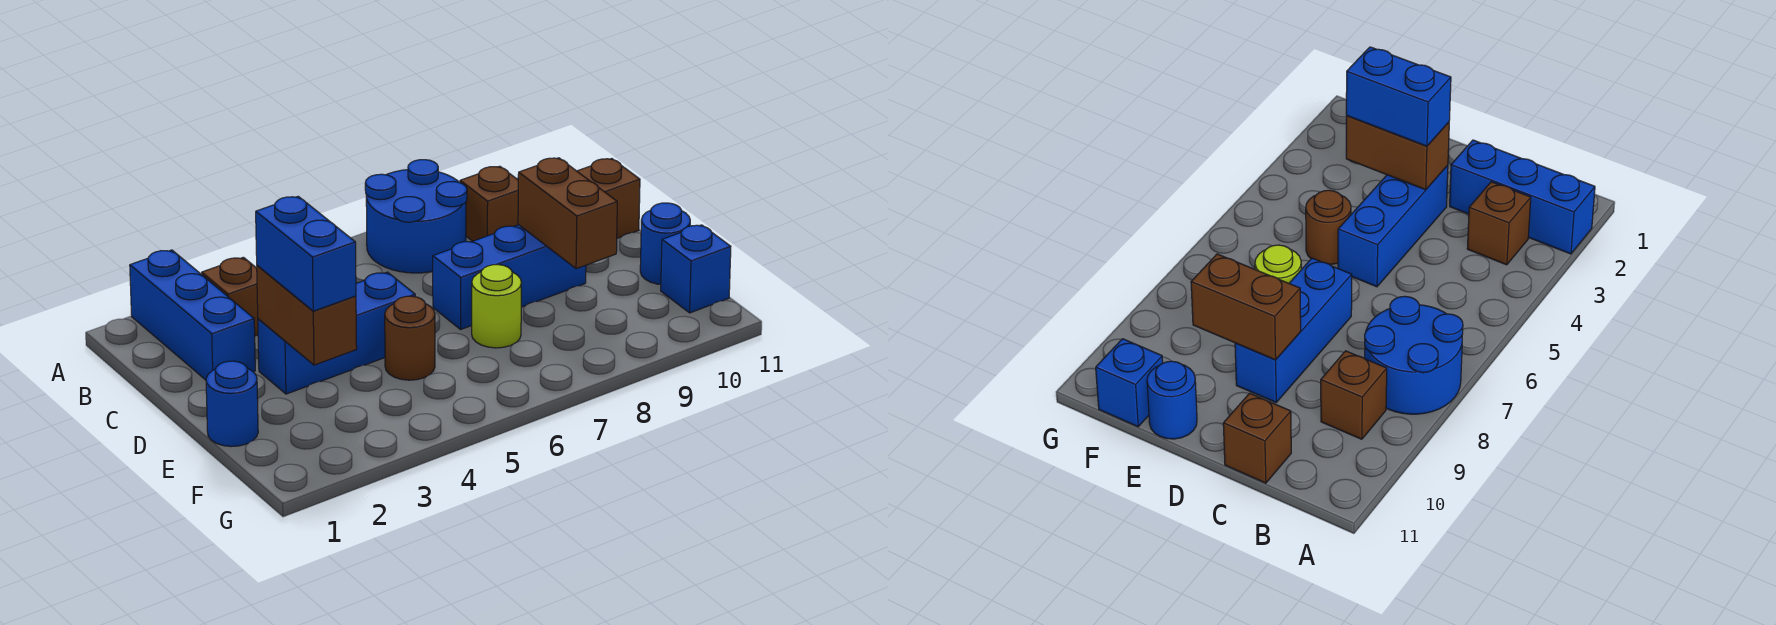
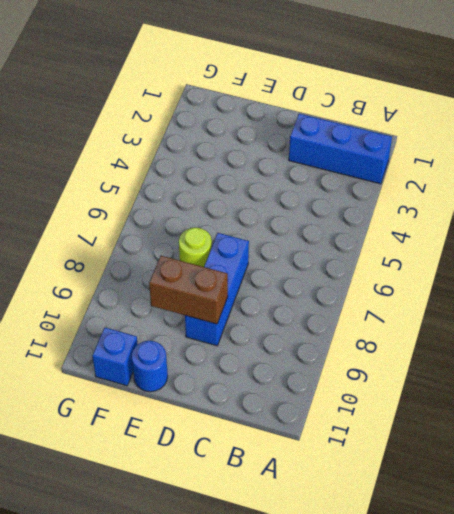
none -> blue 2x2 round brick [365,160,467,273]
none -> brown 1x1 brick [202,257,258,336]
none -> brown 1x1 brick [460,166,518,241]

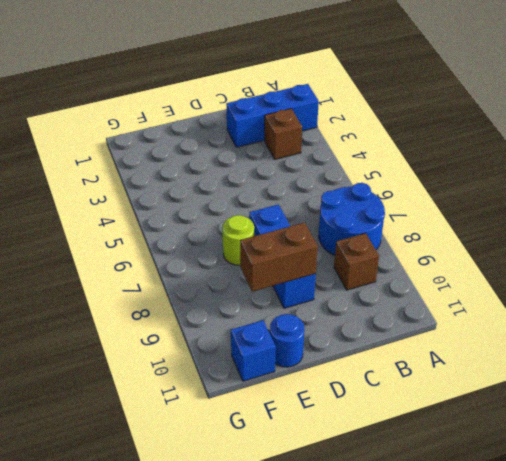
none -> brown 1x1 brick [577,159,640,238]
none -> blue 1x3 brick [258,272,415,394]
none -> blue 1x1 round brick [206,361,258,447]

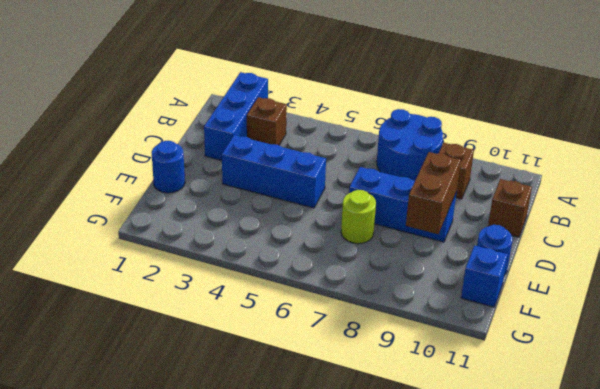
none -> brown 1x1 round brick [385,296,435,380]
none -> brown 1x2 brick [257,266,357,365]
none -> blue 1x2 brick [256,196,356,311]

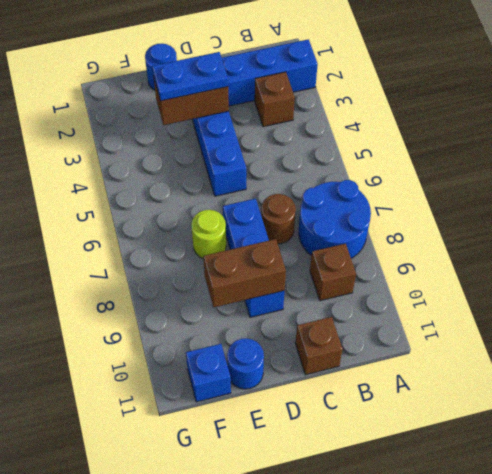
brown 1x1 round brick [261,194,296,244] -> brown 1x1 round brick moved to [385,296,435,380]
blue 1x2 plate [152,52,228,101] -> blue 1x2 brick [256,196,356,311]

